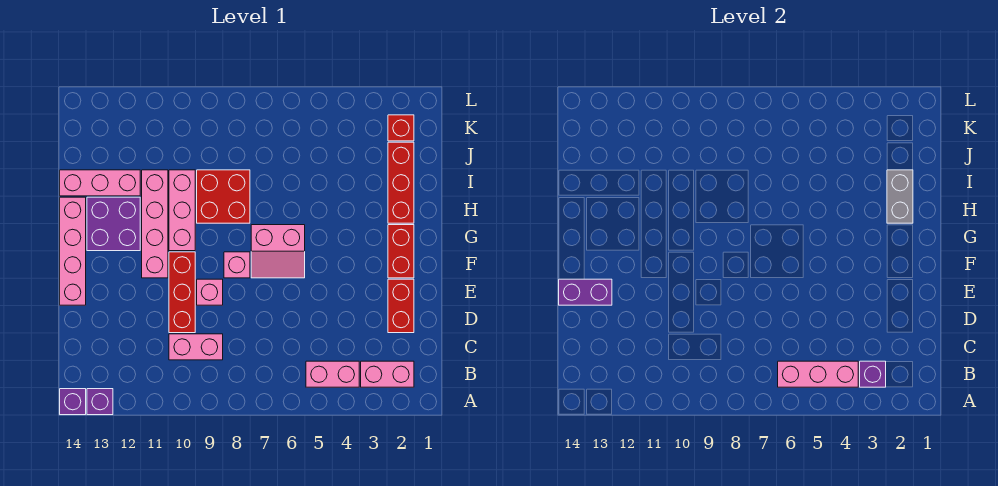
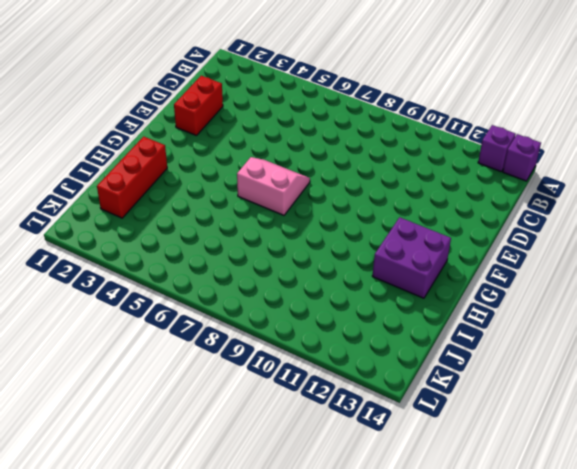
none -> pink 1x2 brick [361,361,414,387]
none -> pink 1x2 brick [306,361,359,387]
none -> pink 1x2 brick [169,334,223,360]

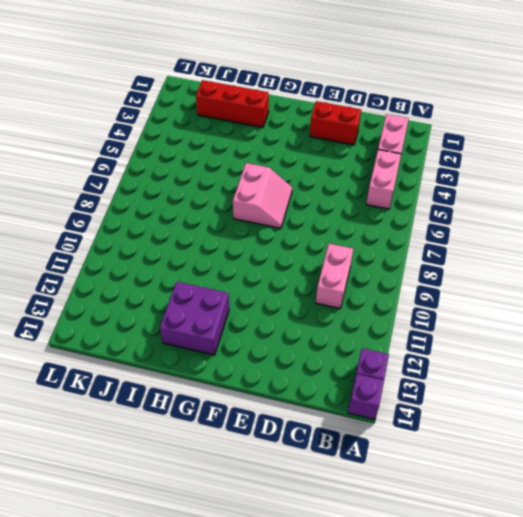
none -> red 1x3 brick [169,252,195,333]
none -> pink 1x1 brick [197,279,223,305]
none -> pink 1x4 brick [60,197,86,305]

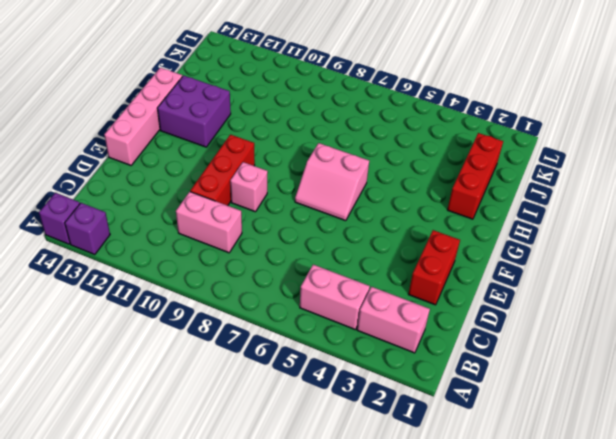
none -> red 1x2 brick [388,225,414,278]
none -> pink 1x1 brick [224,252,250,278]
none -> pink 1x4 brick [142,170,168,278]

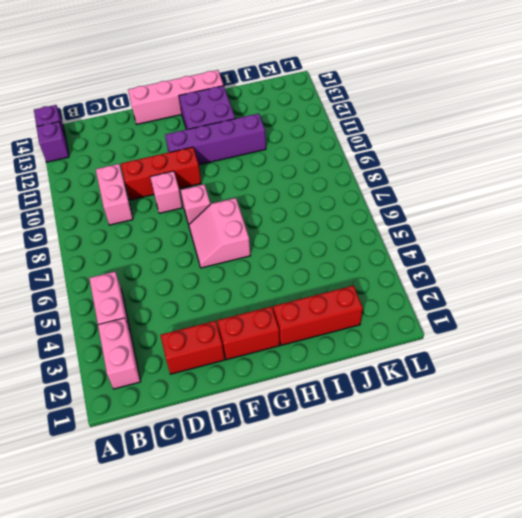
purple 1x4 brick [165,114,266,165] -> pink 1x4 brick [142,170,168,278]
none -> pink 1x3 brick [169,170,195,251]
none -> red 2x2 brick [197,170,250,223]
none -> pink 1x3 brick [60,170,140,196]

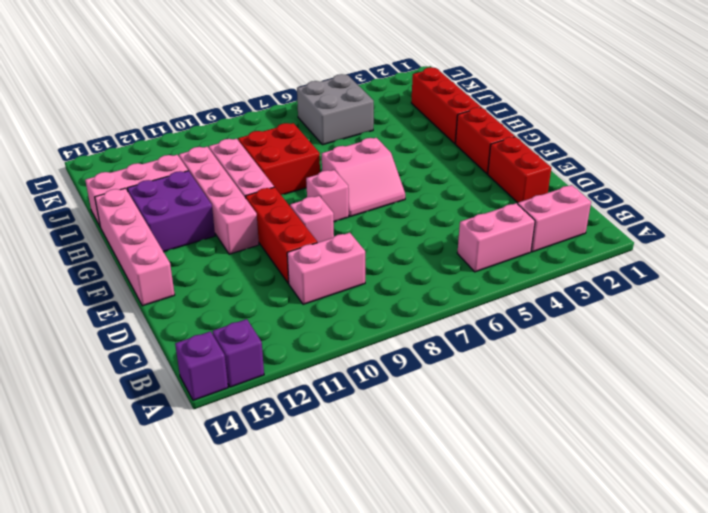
grey 2x2 brick [297,74,374,145] -> none
none -> red 1x1 brick [388,115,414,141]
none -> purple 1x1 brick [860,361,886,387]
none -> pink 1x3 brick [778,361,858,387]

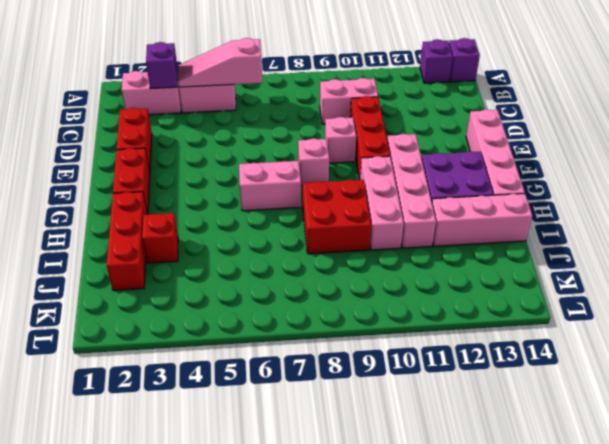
pink 1x3 slope [178,38,262,87] -> pink 1x3 brick [778,361,858,387]
red 1x1 brick [142,213,178,263] -> red 1x1 brick moved to [388,115,414,141]
none -> purple 1x2 brick [559,279,612,305]
none -> grey 1x2 brick [887,170,913,223]

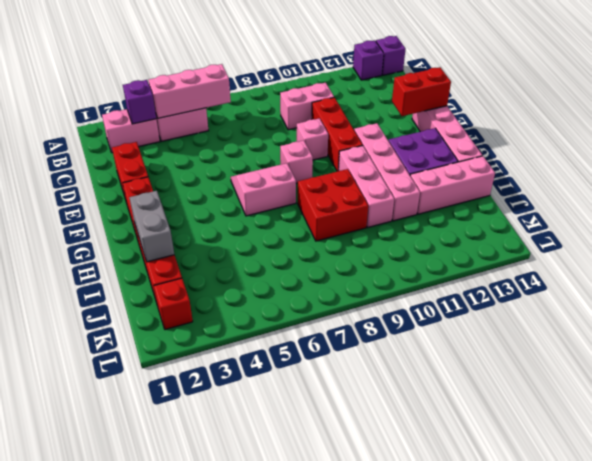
red 1x2 brick [392,67,451,116] -> purple 1x2 brick [559,279,612,305]

